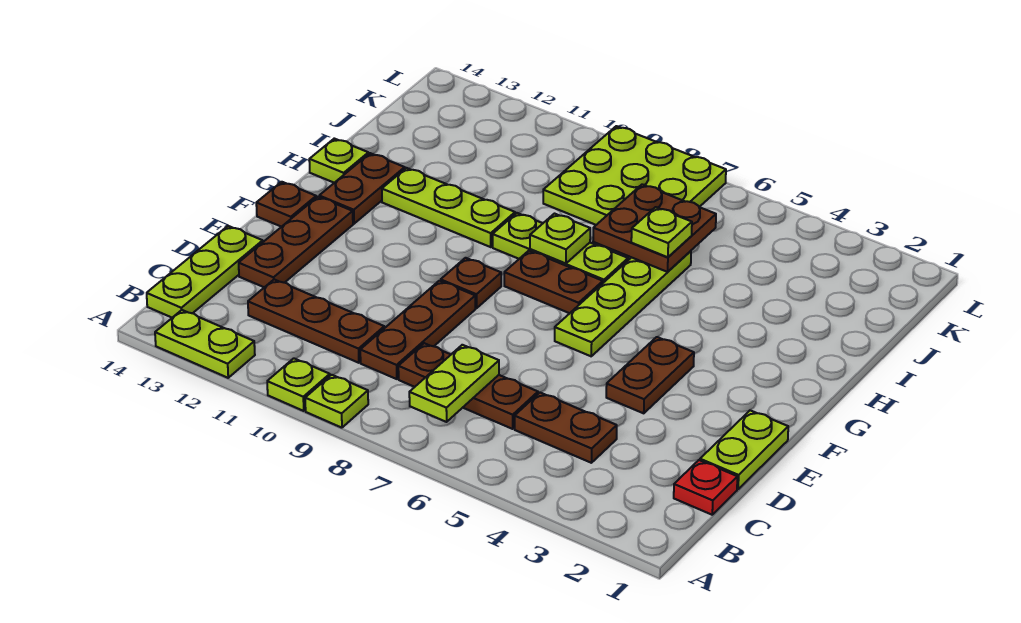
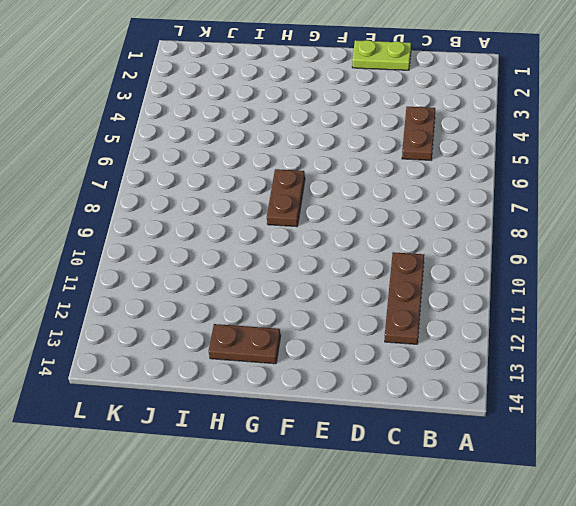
none -> lime 1x1 plate [305,375,368,428]
none -> lime 1x1 plate [267,358,330,411]
none -> lime 1x2 plate [155,310,255,378]

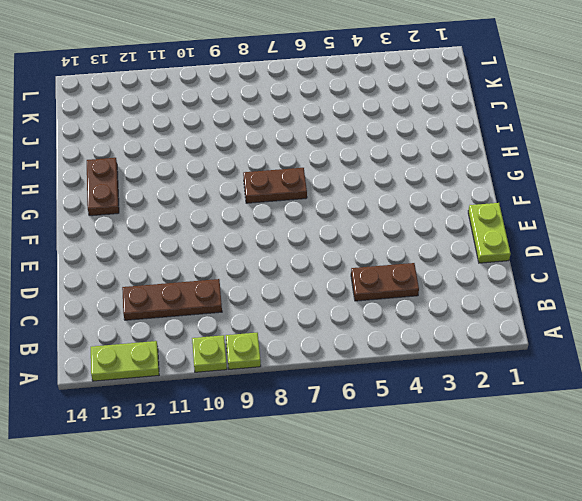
none -> lime 1x3 plate [147,226,263,318]
none -> red 1x1 plate [674,460,737,515]
none -> brown 1x3 plate [398,343,538,429]

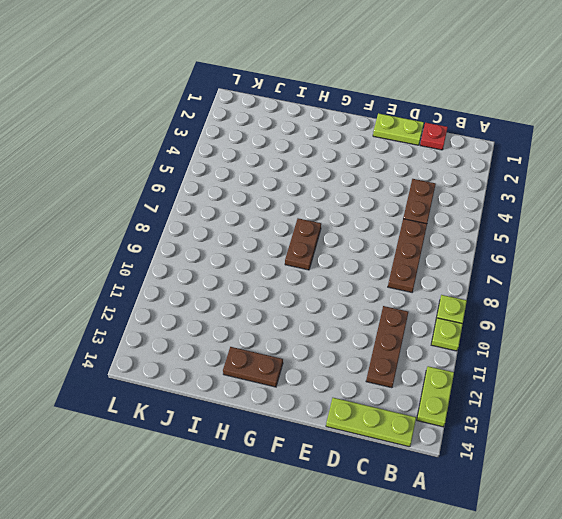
none -> brown 1x3 plate [360,281,475,379]
none -> brown 1x3 plate [239,197,353,287]
none -> brown 1x2 plate [606,337,694,413]

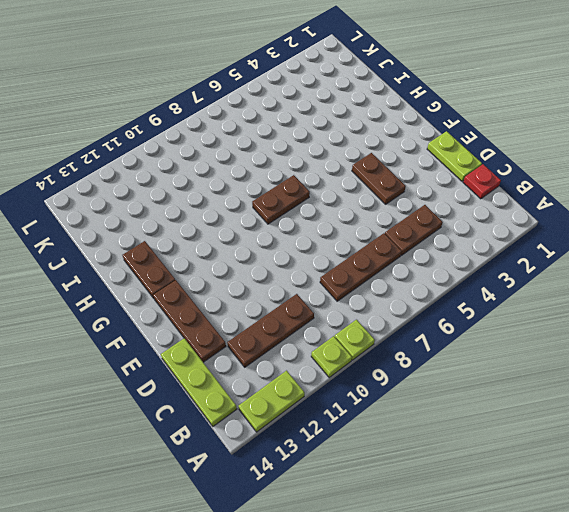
none -> brown 1x3 plate [360,281,475,379]
none -> lime 1x4 plate [555,251,691,356]
none -> brown 1x1 plate [441,258,501,308]

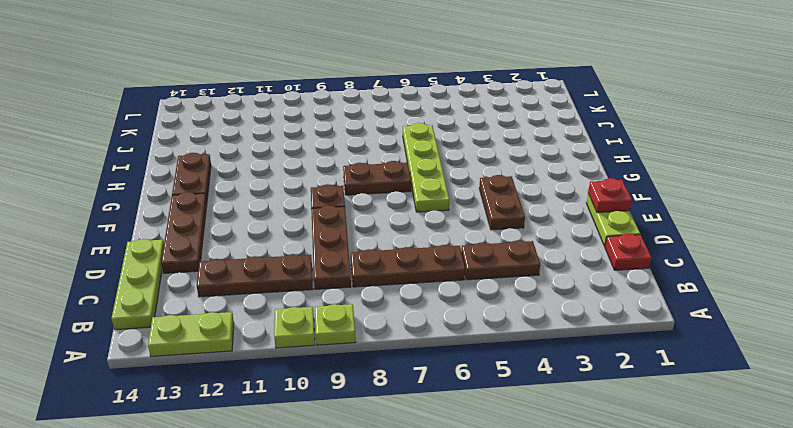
red 1x1 plate [588,178,632,213] -> none
none -> brown 1x1 plate [256,182,316,227]
none -> lime 1x3 plate [493,213,628,283]
none -> lime 1x3 plate [382,168,515,247]

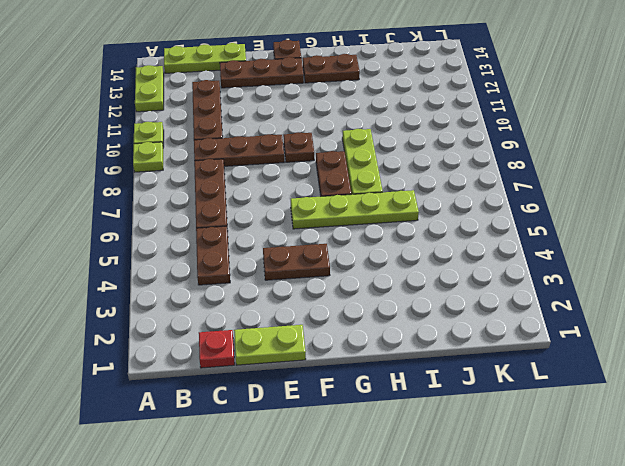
none -> lime 1x3 plate [382,168,515,247]
none -> lime 1x1 plate [309,139,368,183]
none -> lime 3x3 plate [543,126,726,225]

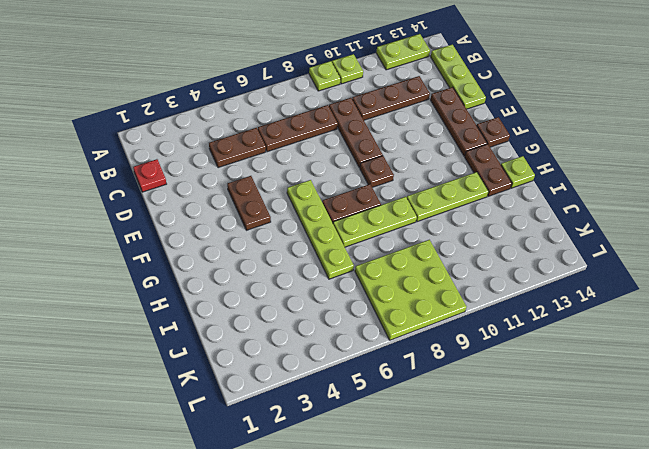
none -> lime 1x2 plate [700,410,788,489]
none -> lime 1x2 plate [409,345,499,422]
none -> lime 1x1 plate [530,214,590,263]

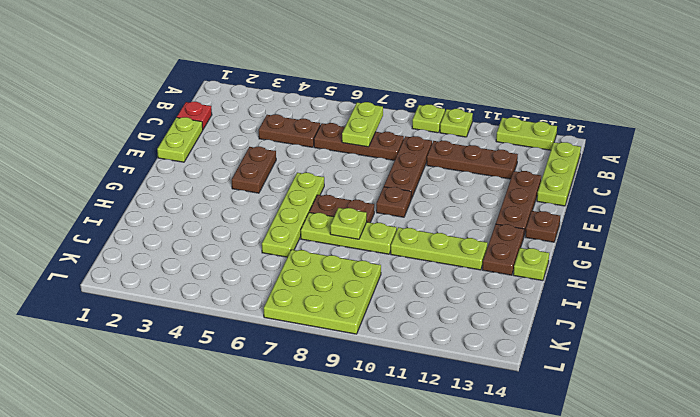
none -> brown 2x2 plate [593,184,716,272]
none -> lime 1x1 plate [631,207,692,257]

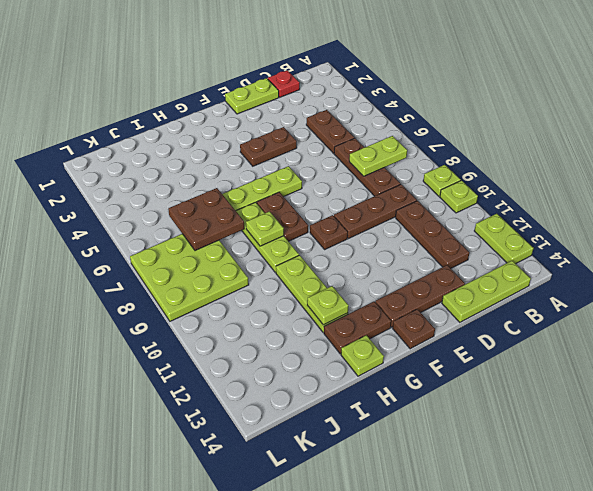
lime 1x1 plate [307,286,349,325] -> lime 1x1 plate moved to [631,207,692,257]

